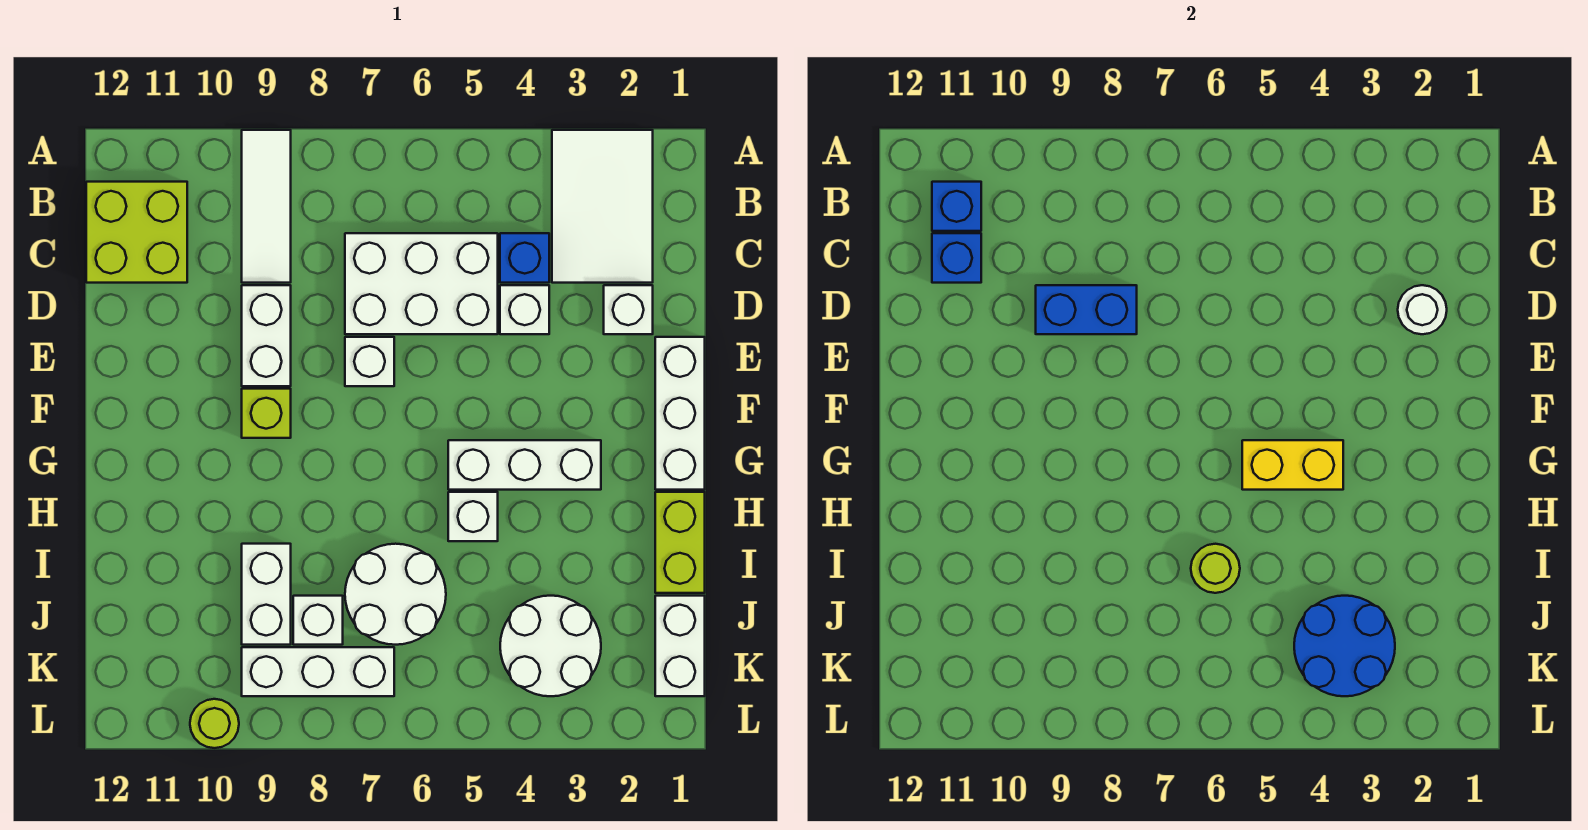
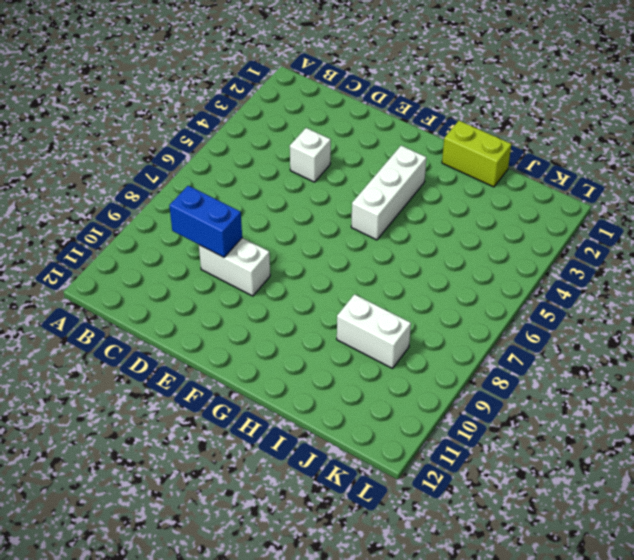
blue 1x2 brick [169,186,242,257] -> blue 1x2 brick turned to [1036,285,1137,334]
none -> white 2x3 tile [552,130,653,283]
none -> white 1x3 tile [242,130,291,283]
none -> lime 2x2 brick [86,182,187,283]

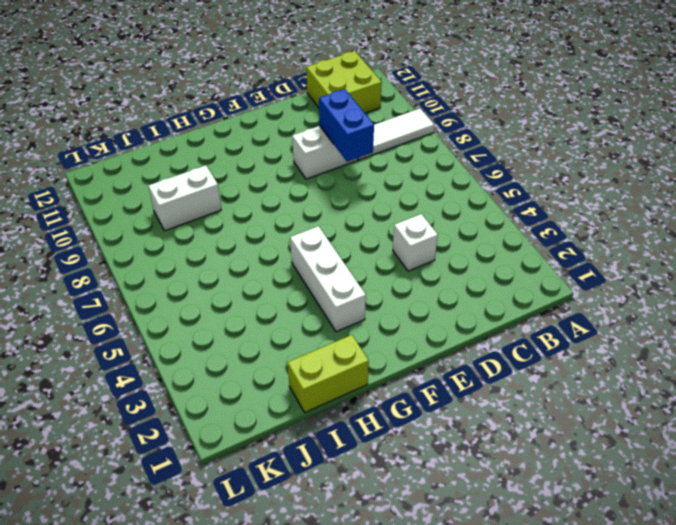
none -> white 2x3 tile [552,130,653,283]
none -> blue 1x1 brick [500,233,549,283]
none -> white 2x3 brick [345,233,498,334]

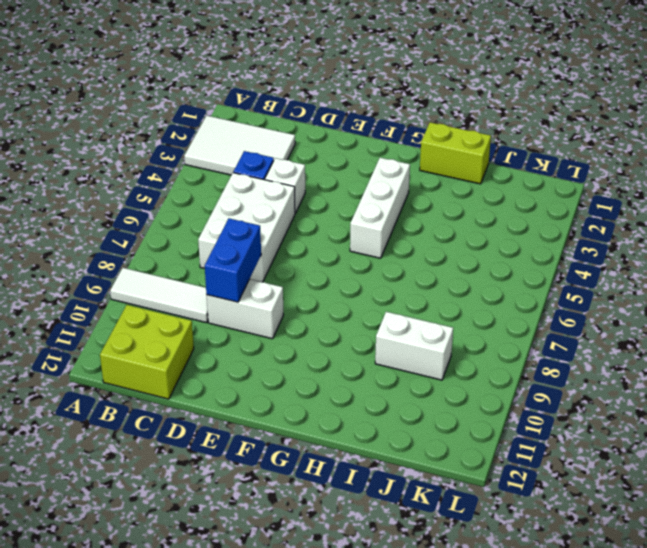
none -> white 1x1 brick [604,285,653,334]
none -> white 1x3 brick [655,337,705,490]
none -> white 1x1 brick [345,337,394,386]

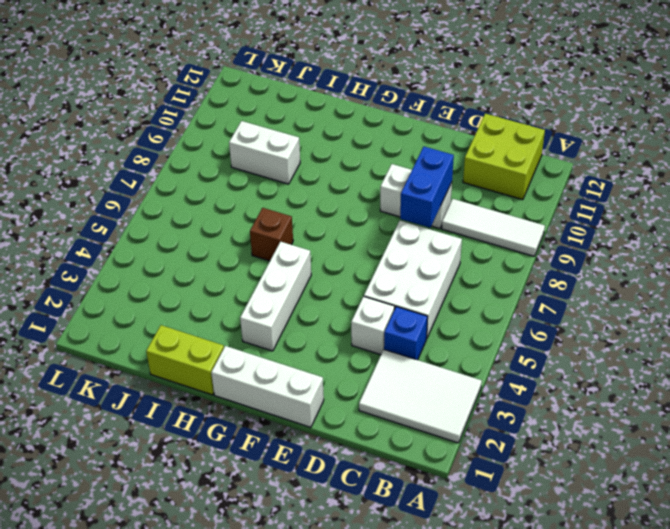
brown 1x1 brick [250,208,293,261] -> none
none -> white 1x1 brick [604,285,653,334]
none -> white 1x1 brick [345,337,394,386]
none -> lime 1x1 brick [242,389,291,438]

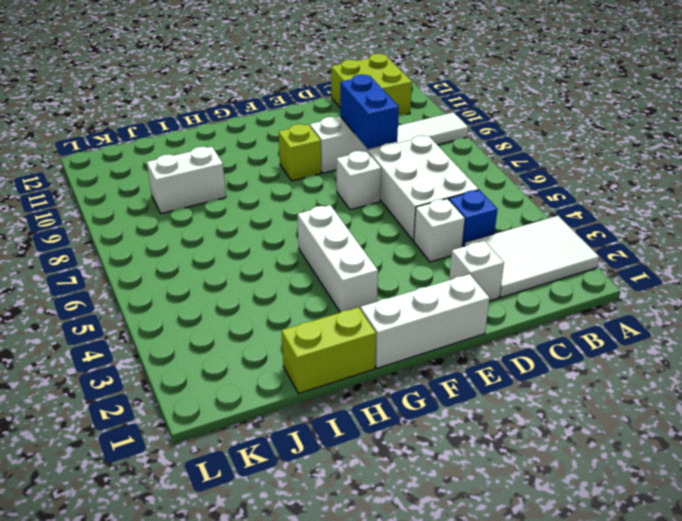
none -> white 1x1 brick [448,492,498,541]
none -> white 2x2 round brick [345,544,446,645]
none -> white 1x2 brick [655,596,705,696]

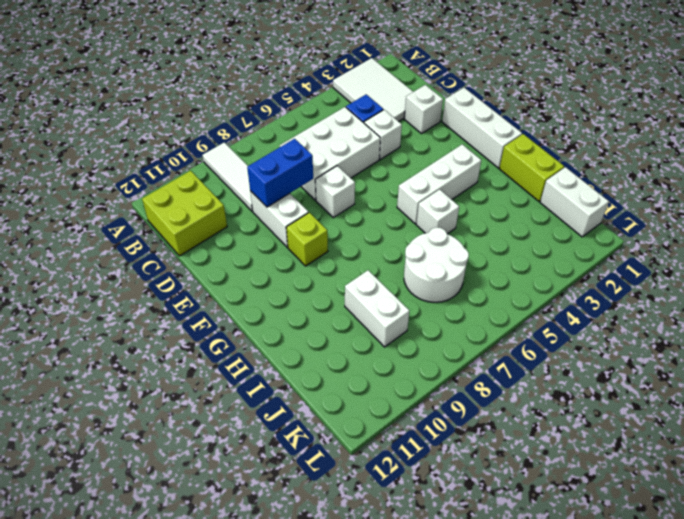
none -> white 2x2 round brick [500,596,601,696]
none -> white 1x1 brick [293,596,343,645]
none -> white 1x3 brick [242,647,394,696]

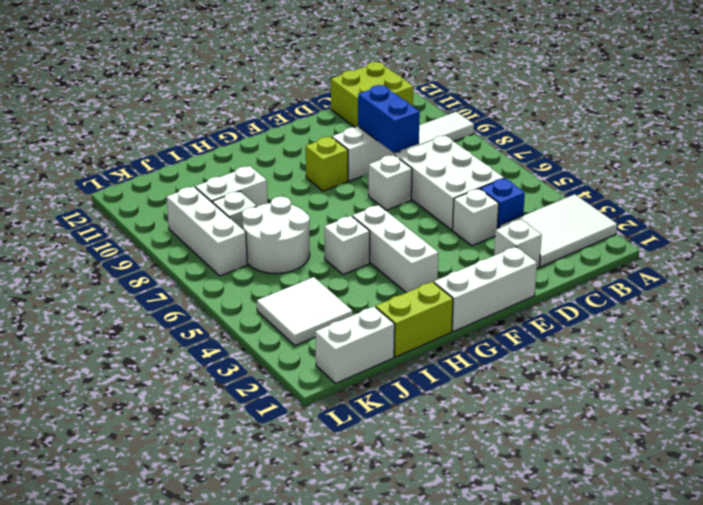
white 2x2 tile [257,277,353,346] -> white 2x2 round brick [500,596,601,696]
none -> lime 1x1 round brick [190,699,239,748]
none -> blue 1x1 brick [932,182,981,231]
none -> blue 1x1 brick [932,233,981,283]

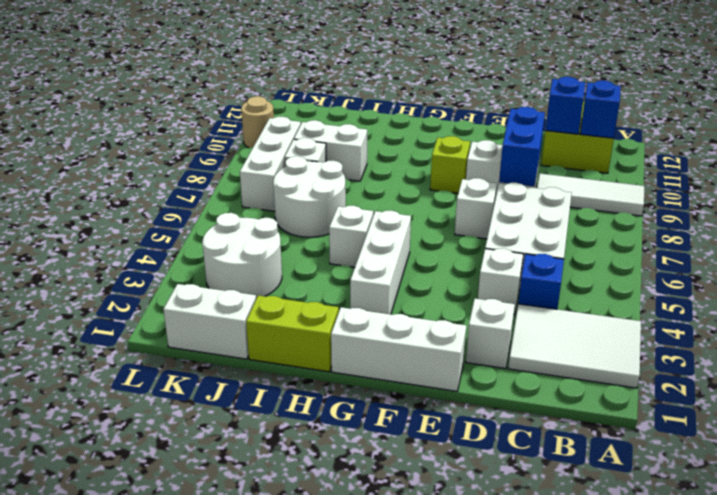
tan 1x1 round brick [241,96,274,148] -> lime 1x1 round brick [190,699,239,748]
none -> white 1x1 round brick [1398,285,1447,334]
none -> yellow 1x2 brick [1242,440,1343,490]
none -> lime 1x1 round brick [1191,544,1240,593]

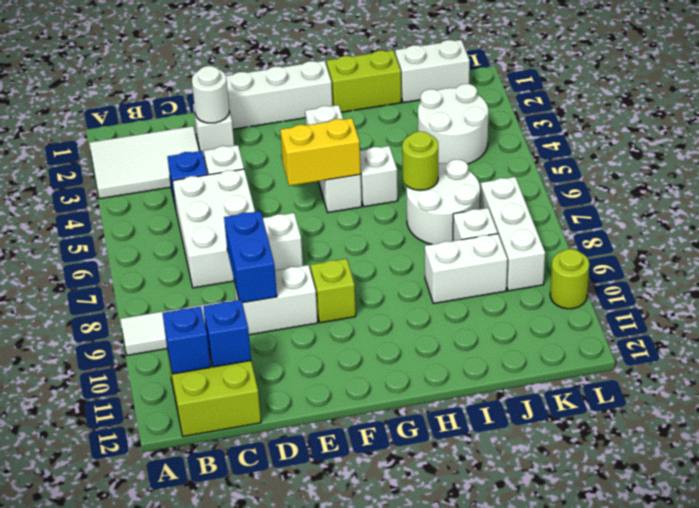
yellow 1x2 brick [280,118,361,186] -> yellow 1x2 brick turned to [1242,440,1343,490]
none -> blue 2x2 round brick [1294,596,1395,696]

